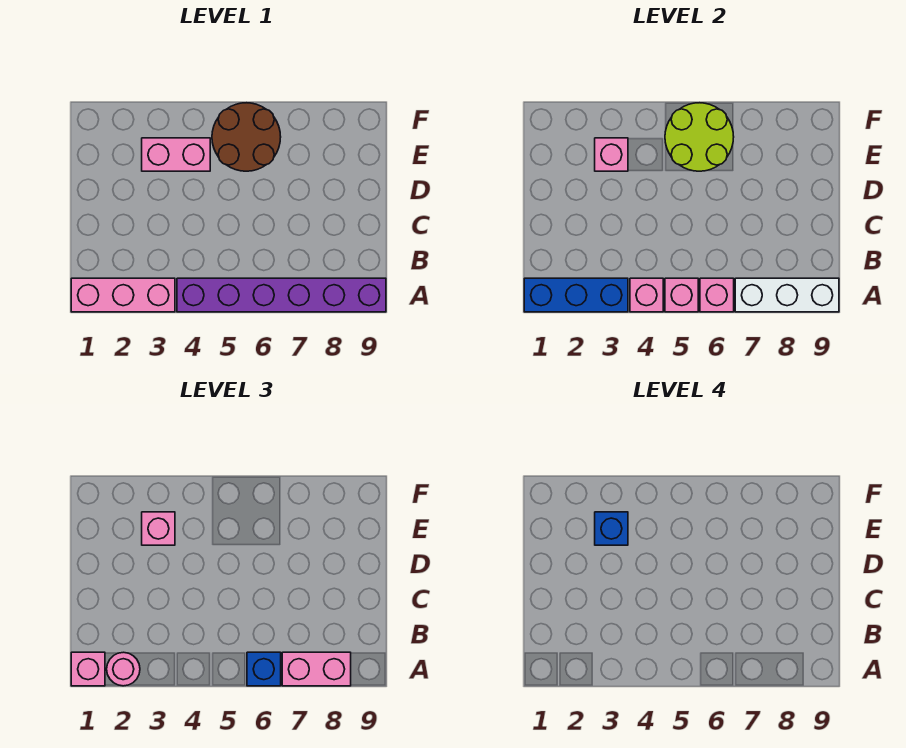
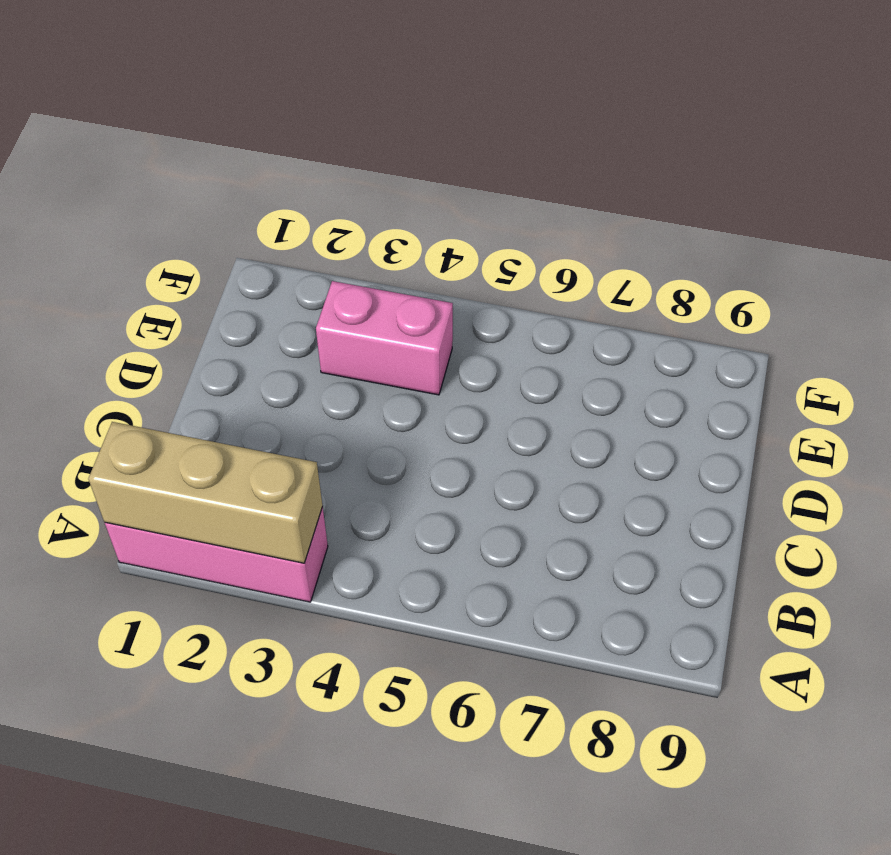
tan 1x3 brick [88,422,323,563] -> blue 1x3 brick [524,278,628,312]
none -> purple 1x6 brick [177,278,386,312]
none -> brown 2x2 round brick [212,103,281,171]
none -> pink 1x1 brick [630,278,663,312]

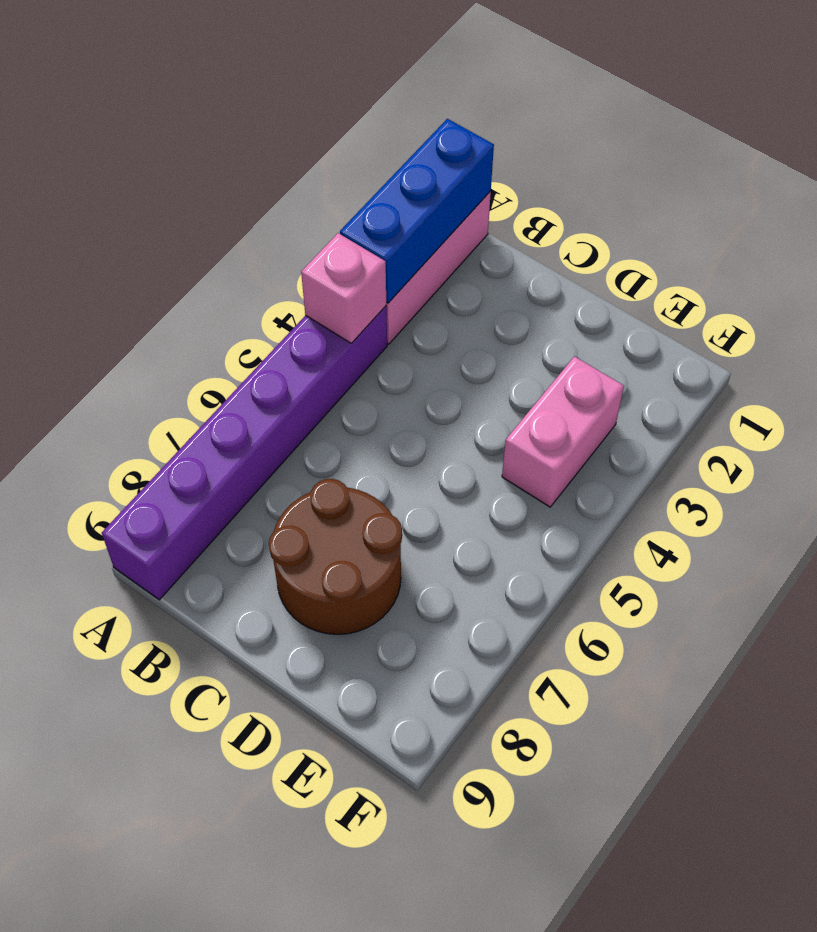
brown 2x2 round brick [269,479,402,634] -> brown 2x2 round brick moved to [212,103,281,171]
none -> pink 1x1 brick [665,278,698,312]
none -> pink 1x1 brick [700,278,734,312]
none -> white 1x3 brick [735,278,839,312]

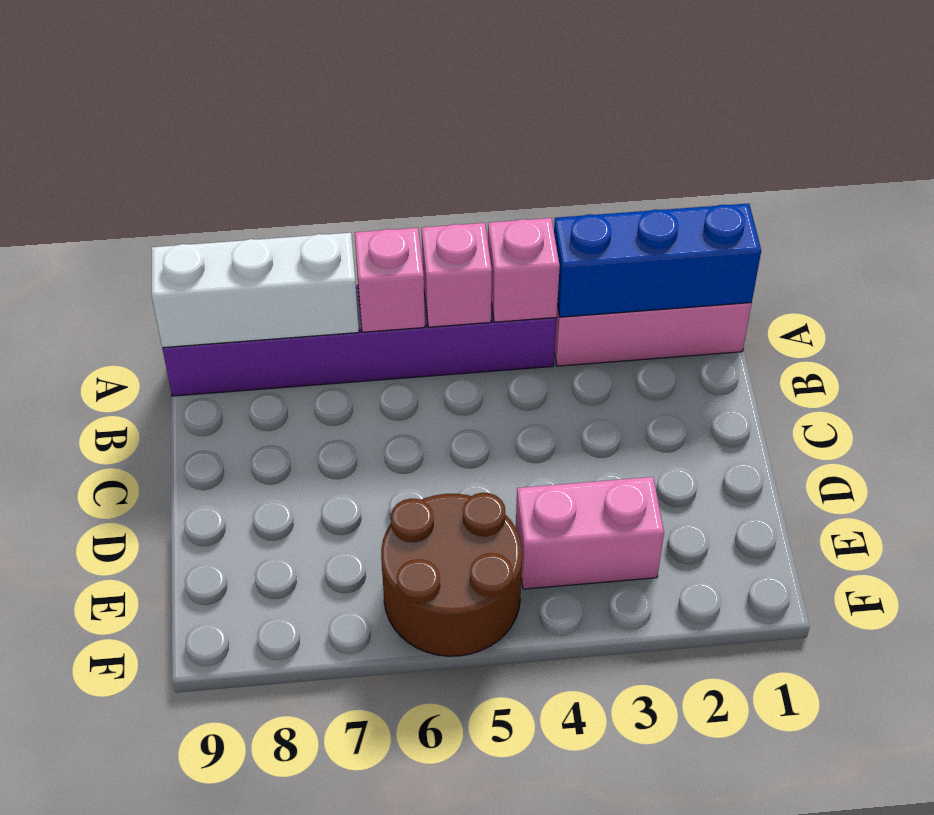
none -> pink 1x1 brick [595,138,628,171]
none -> lime 2x2 round brick [665,103,734,171]
none -> pink 1x1 brick [71,652,105,686]

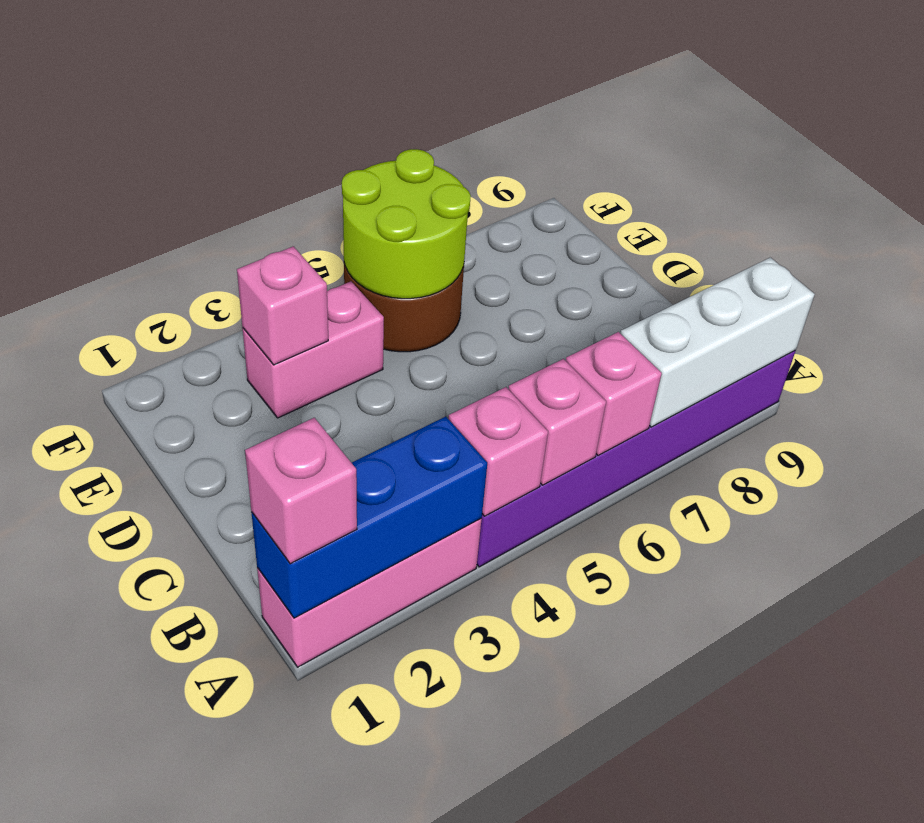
none -> pink 1x1 round brick [107,652,140,686]
none -> blue 1x1 brick [247,652,281,686]
none -> pink 1x2 brick [282,652,351,686]

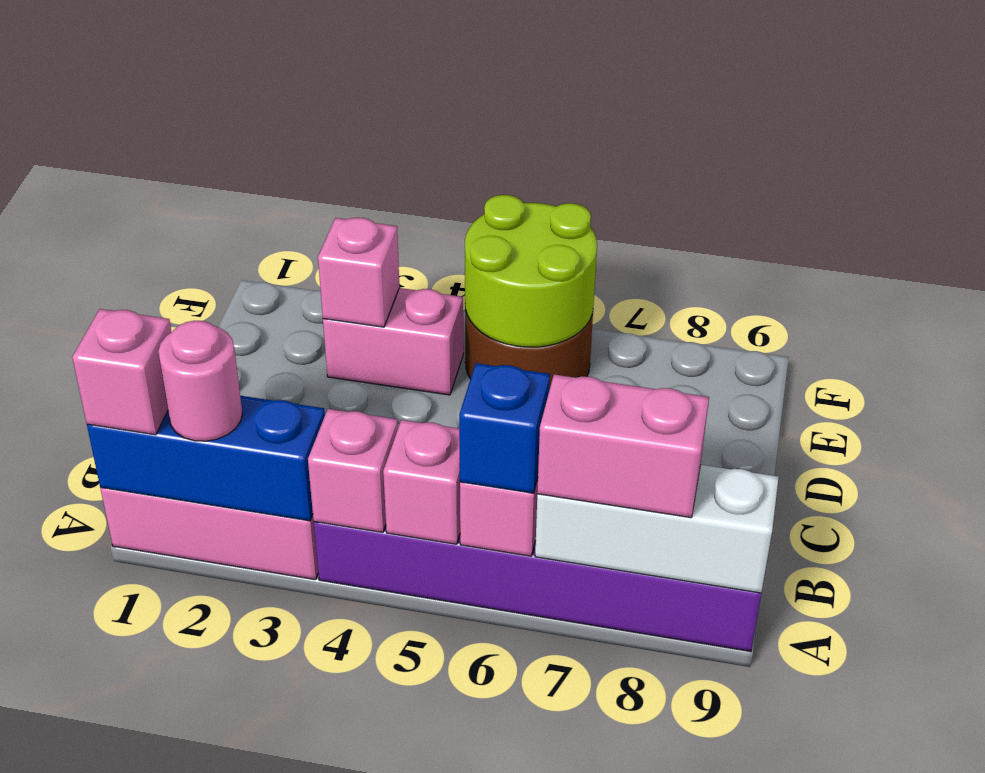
none -> pink 1x1 brick [142,512,175,545]
none -> blue 1x1 brick [595,512,628,545]

